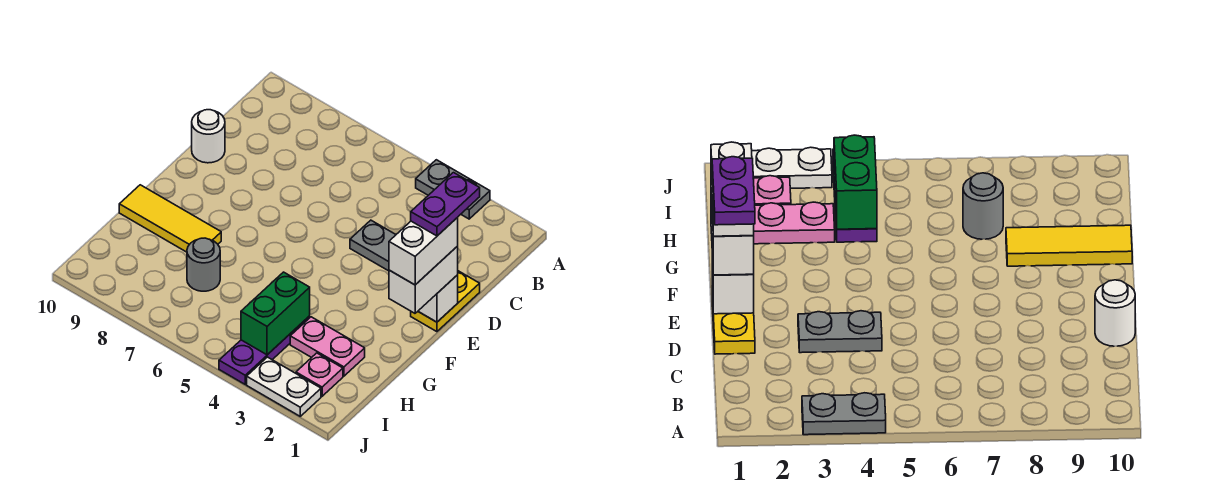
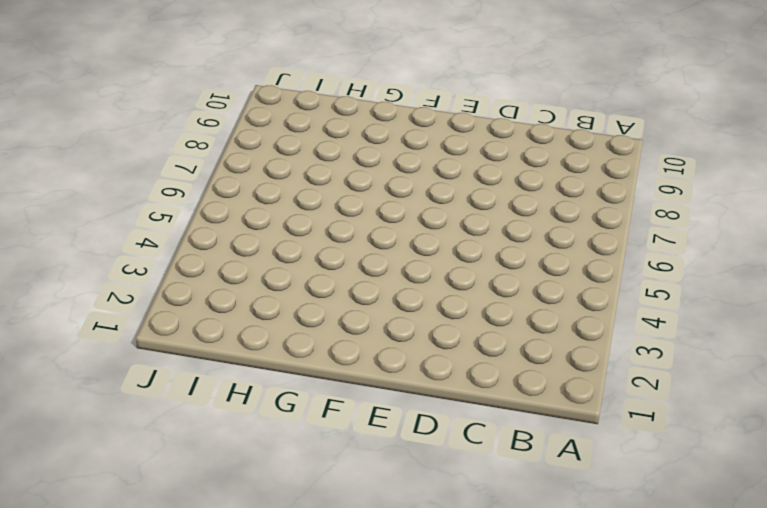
none -> grey 1x2 plate [416,160,490,219]
none -> yellow 1x2 plate [411,271,480,332]
none -> grey 1x2 plate [350,220,396,271]

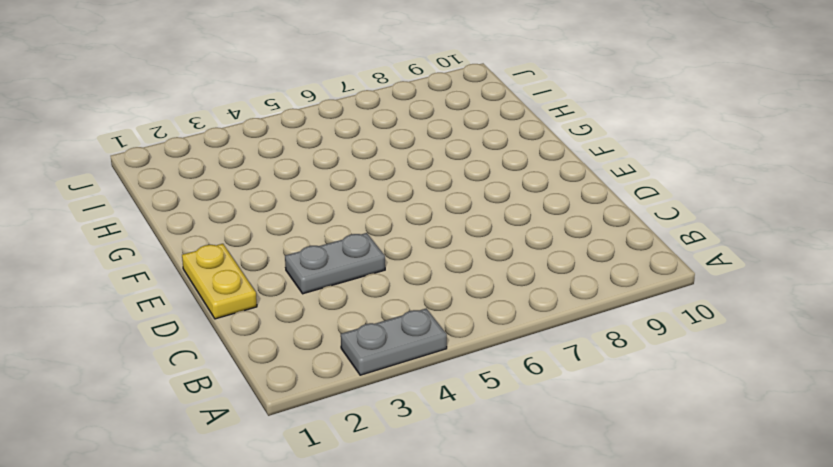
none -> white 1x1 round brick [192,110,225,163]
none -> yellow 1x3 tile [119,185,221,252]
none -> pink 1x2 plate [290,317,365,376]

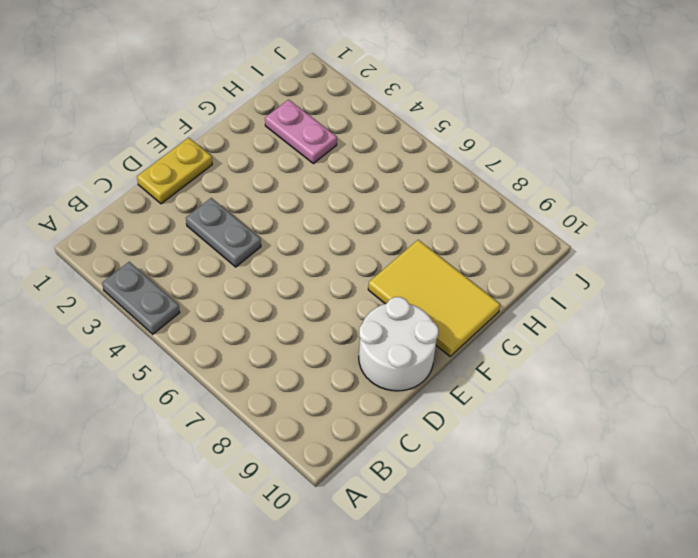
white 2x2 round brick [359,297,438,391] -> white 1x1 round brick [192,110,225,163]
yellow 2x3 tile [368,240,500,356] -> yellow 1x3 tile [119,185,221,252]
none -> purple 1x3 plate [219,316,310,384]
none -> grey 1x1 round brick [187,238,220,291]
none -> pink 1x1 plate [296,353,343,396]

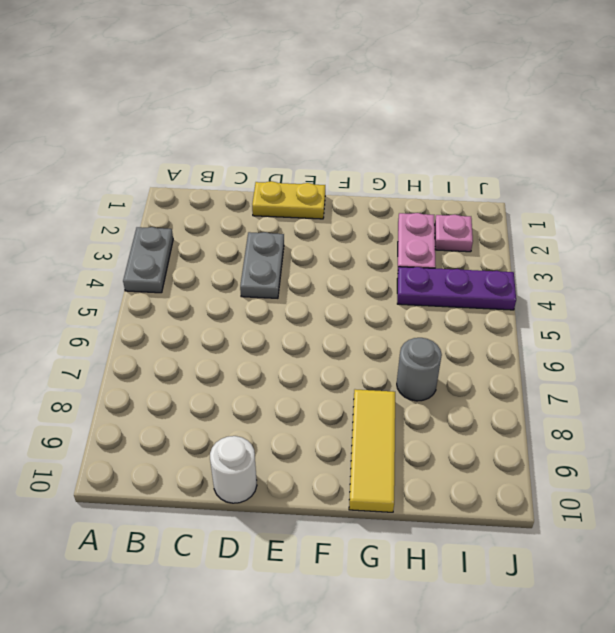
none -> white 1x2 plate [247,357,321,416]
none -> white 1x1 brick [418,275,458,322]
none -> green 1x2 brick [241,272,310,355]

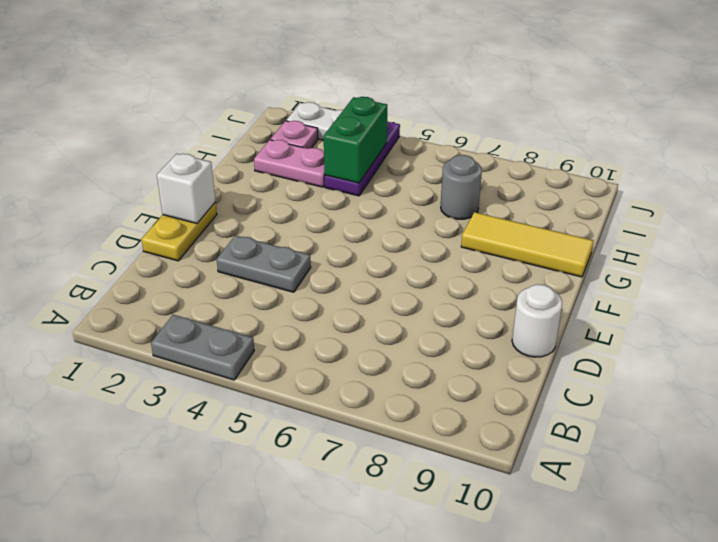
none -> white 1x2 brick [389,246,458,313]
none -> white 1x2 brick [389,218,458,285]
none -> purple 1x2 plate [411,173,480,236]

